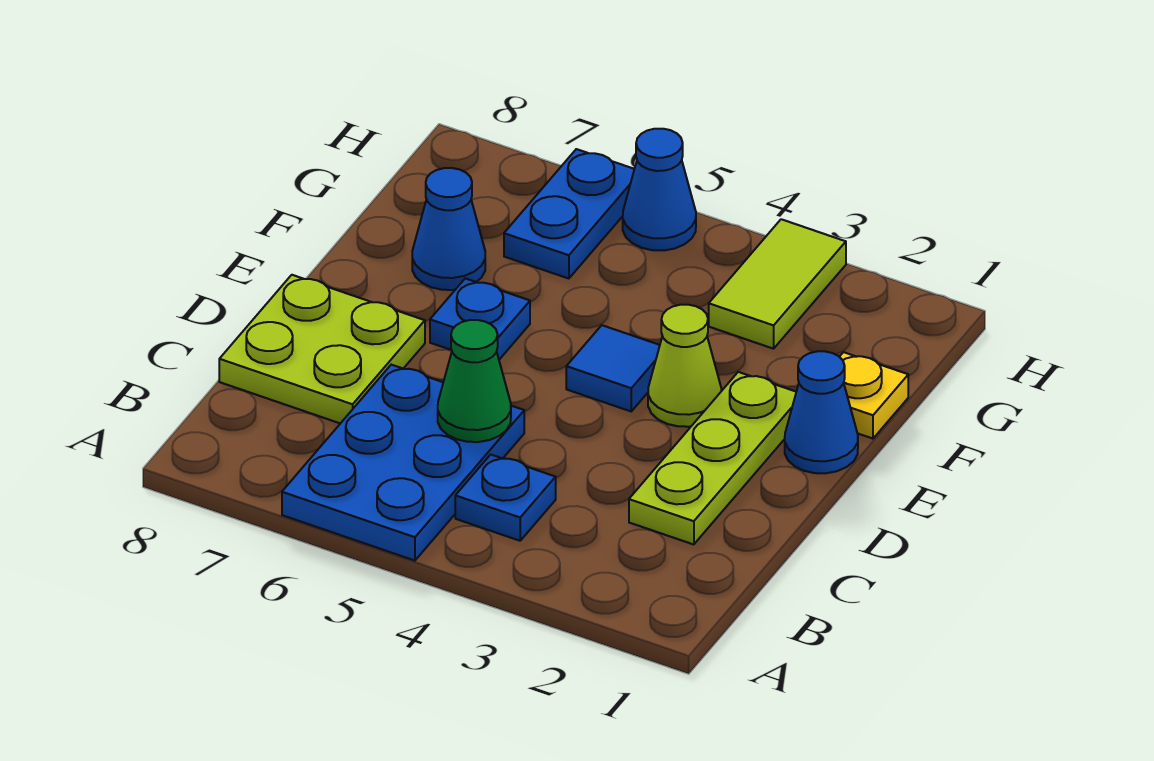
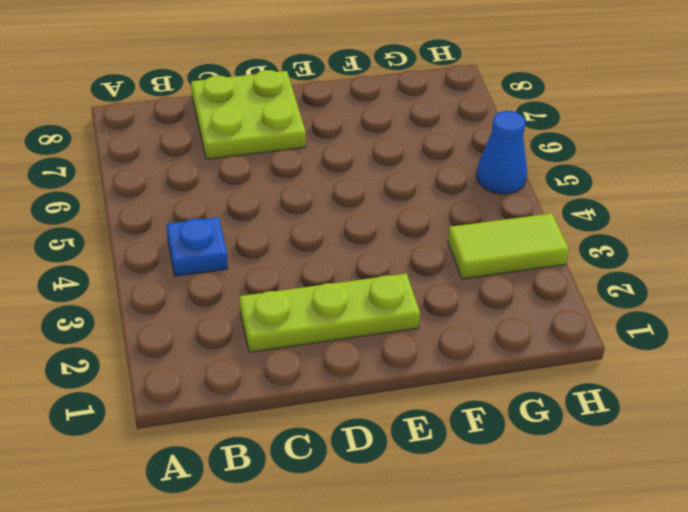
none -> blue 2x3 plate [282,365,524,561]
none -> blue 1x1 cone [785,351,858,473]
none -> lime 1x1 cone [648,305,721,427]

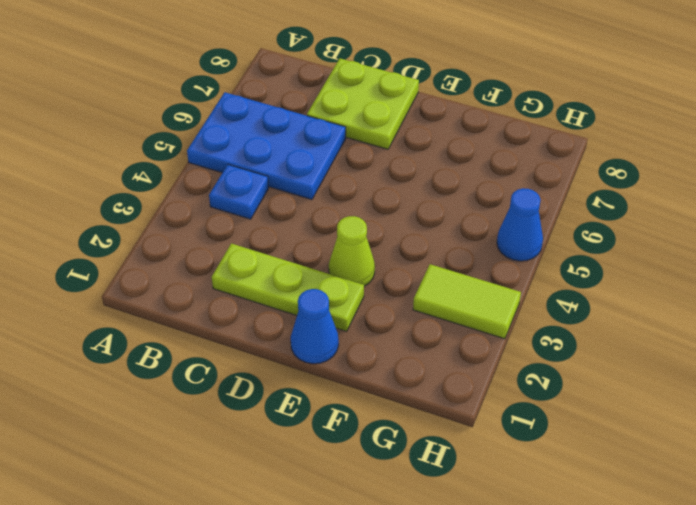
none -> blue 1x1 tile [566,325,660,411]
none -> blue 1x1 plate [430,278,530,360]
none -> yellow 1x1 plate [840,352,908,439]

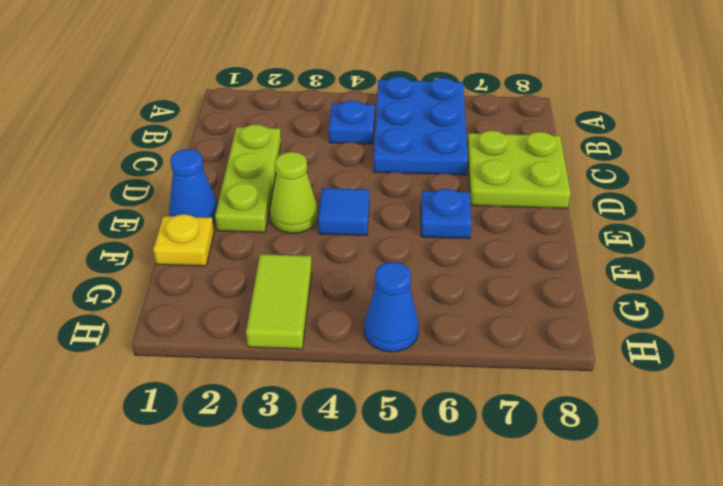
none -> blue 1x1 cone [412,168,485,290]
none -> blue 1x2 plate [504,149,634,279]
none -> green 1x1 cone [438,320,511,442]

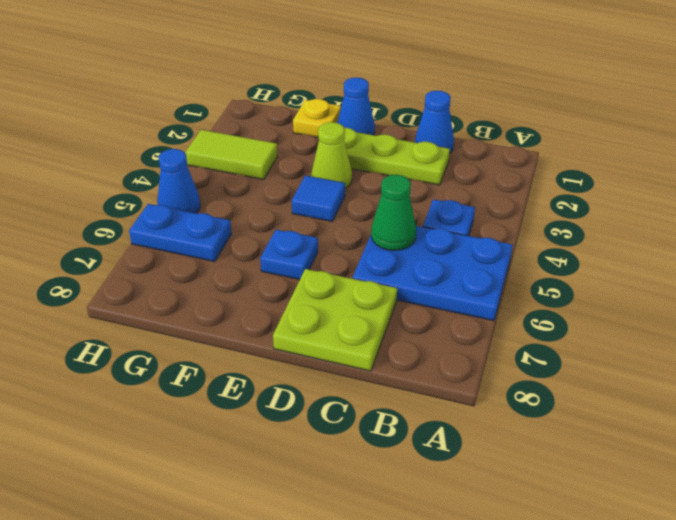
blue 1x1 cone [415,91,454,154] -> blue 1x1 cone moved to [412,168,485,290]

